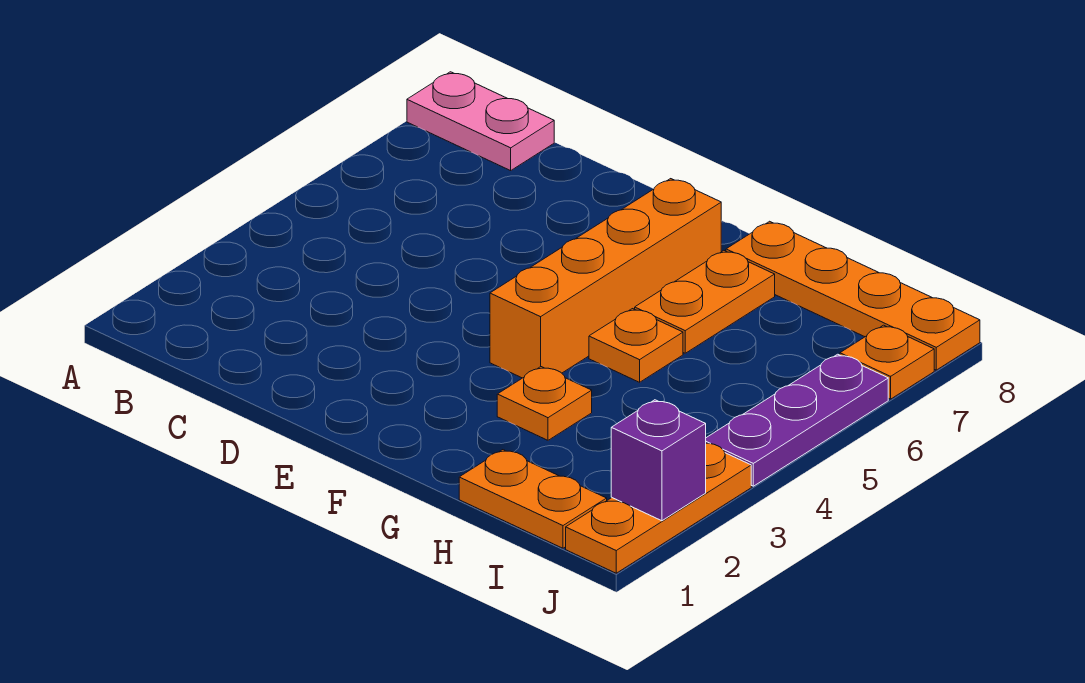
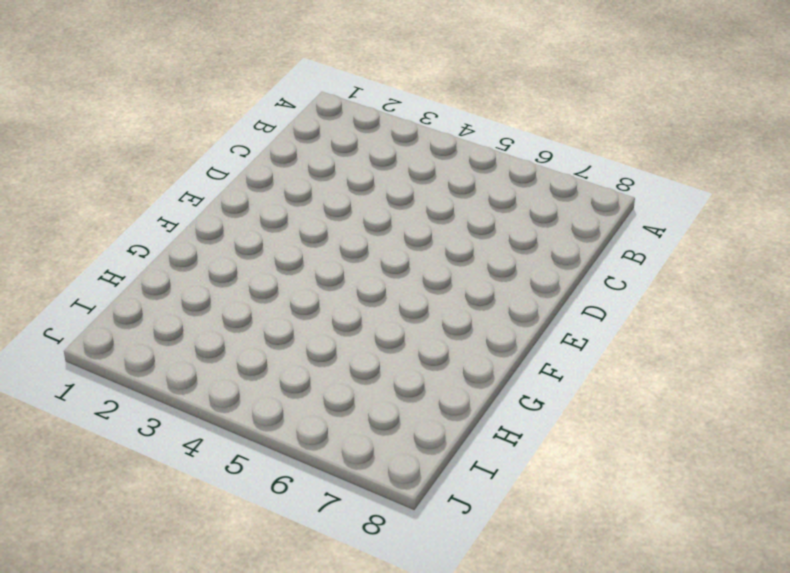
none -> pink 1x2 plate [407,72,554,171]
none -> orange 1x4 brick [490,179,721,378]

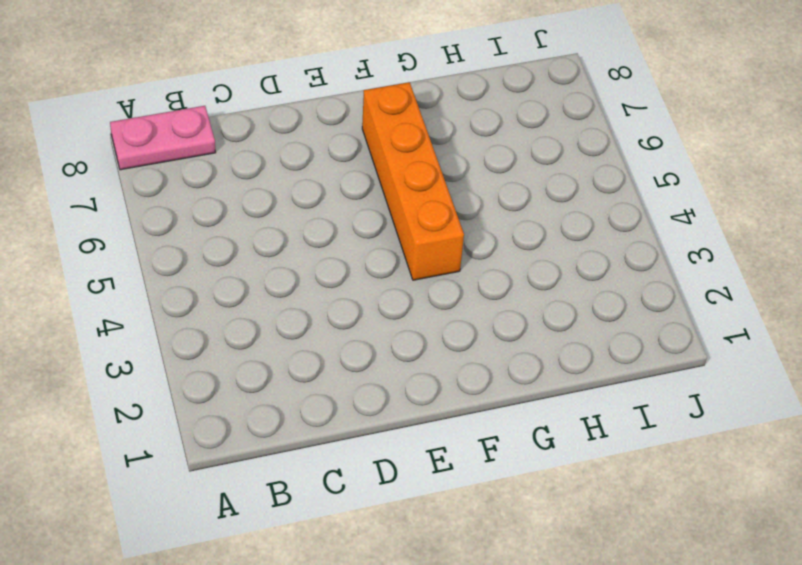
none -> orange 1x1 plate [497,367,592,440]
none -> orange 1x1 plate [589,309,683,382]

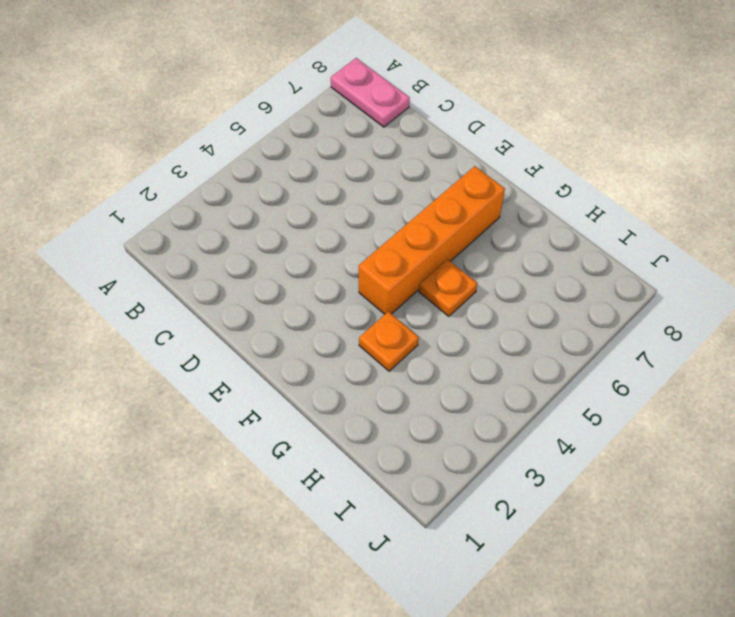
none -> orange 1x2 plate [635,251,775,353]
none -> orange 1x4 plate [726,221,980,370]

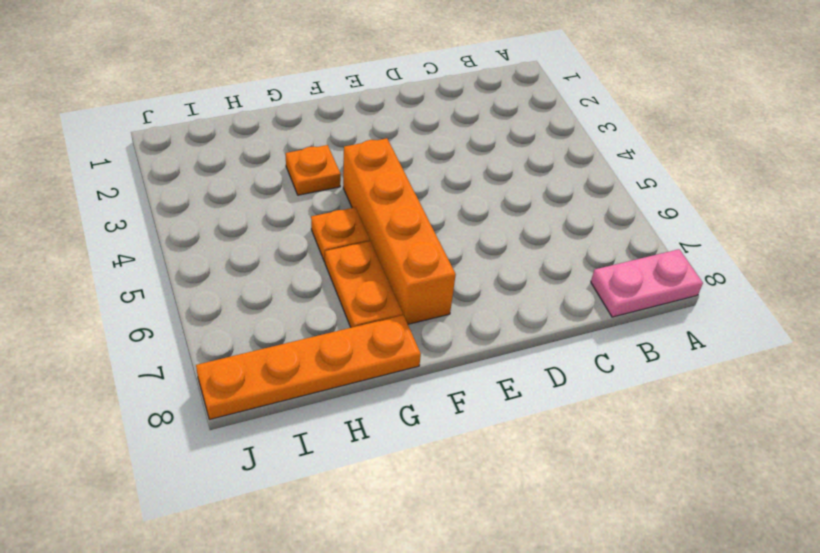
none -> orange 1x2 plate [459,450,607,548]
none -> orange 1x3 plate [566,443,751,573]

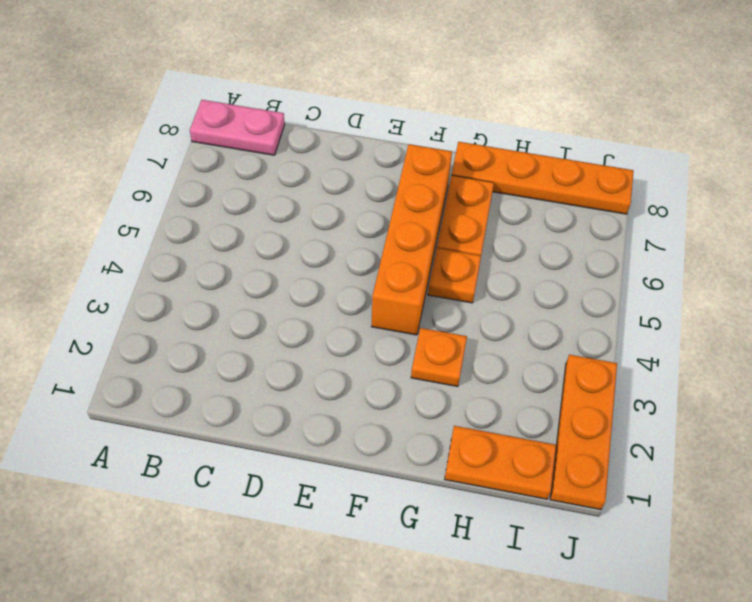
none -> purple 1x3 plate [706,354,888,486]
none -> orange 1x1 plate [840,325,934,399]

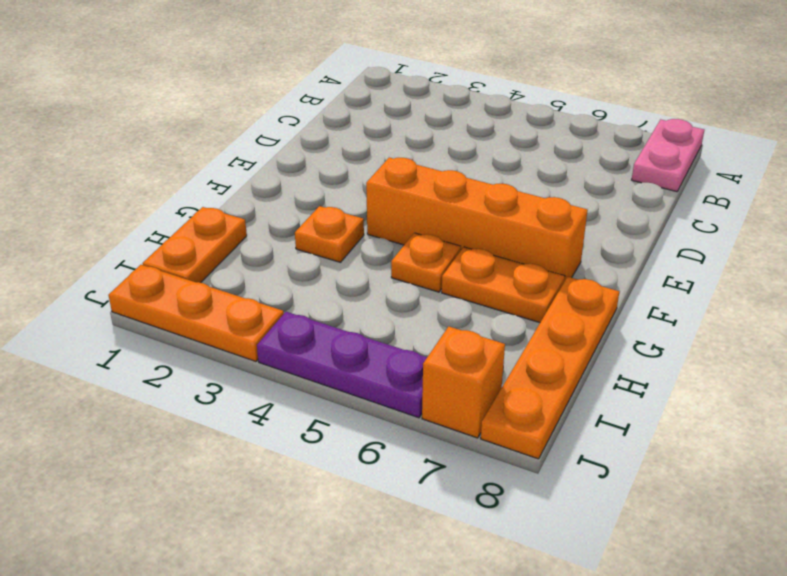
orange 1x1 brick [422,326,505,438] -> orange 1x1 plate [840,325,934,399]
none -> purple 1x1 brick [611,400,706,521]

